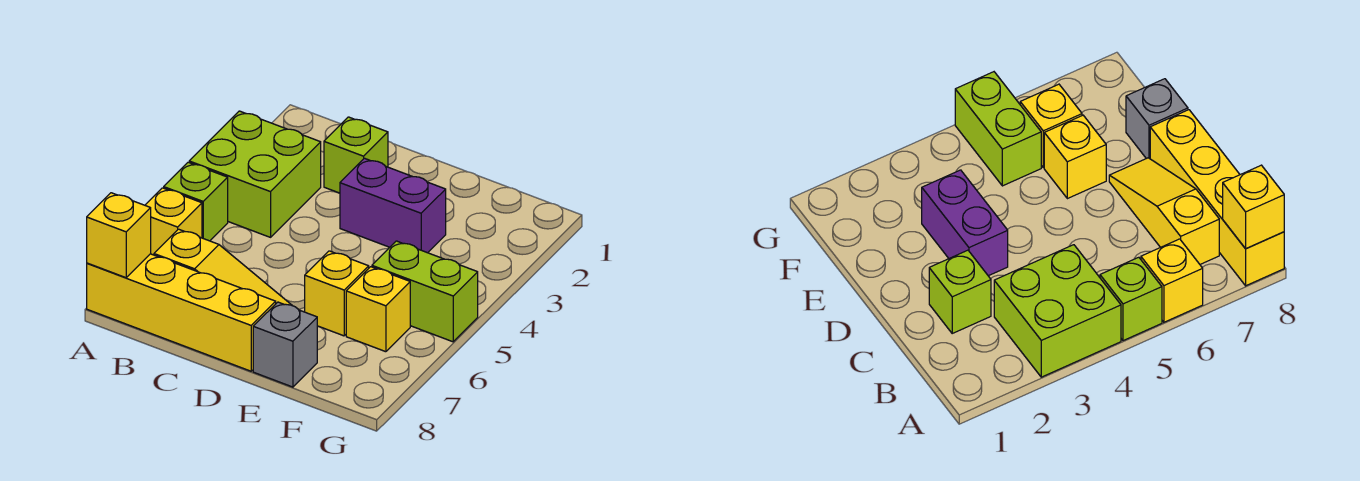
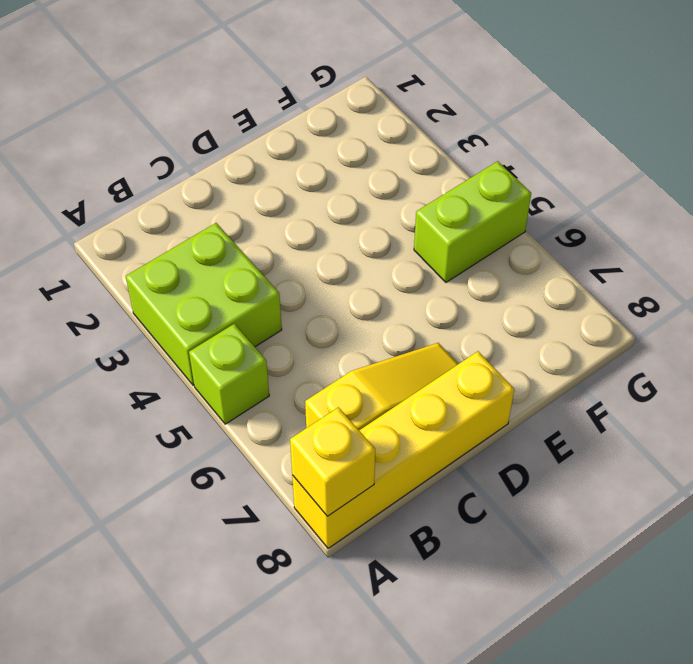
none -> yellow 1x1 brick [145,188,202,255]
none -> lime 1x1 brick [324,117,388,193]
none -> purple 1x2 brick [340,158,446,253]

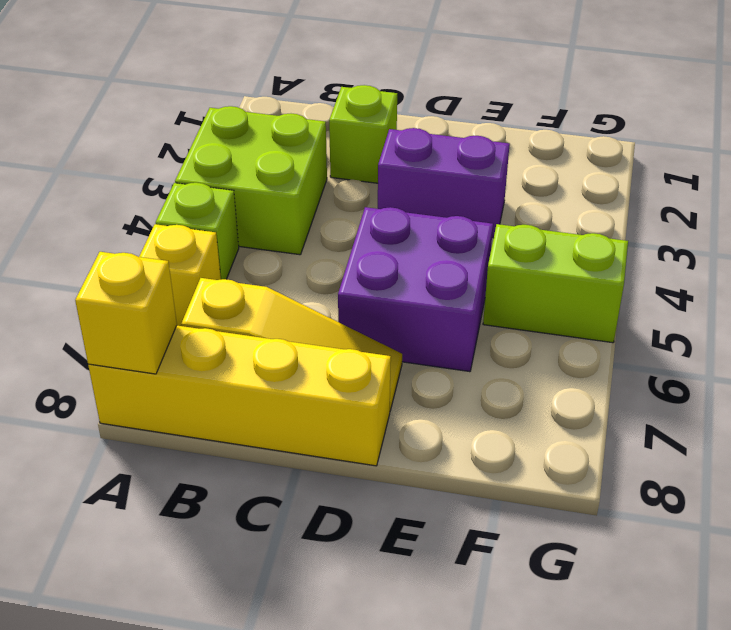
purple 2x2 brick [338,207,493,372] -> yellow 1x1 brick [305,251,369,336]
none -> grey 1x1 brick [253,302,317,387]
none -> yellow 1x1 brick [346,267,410,352]

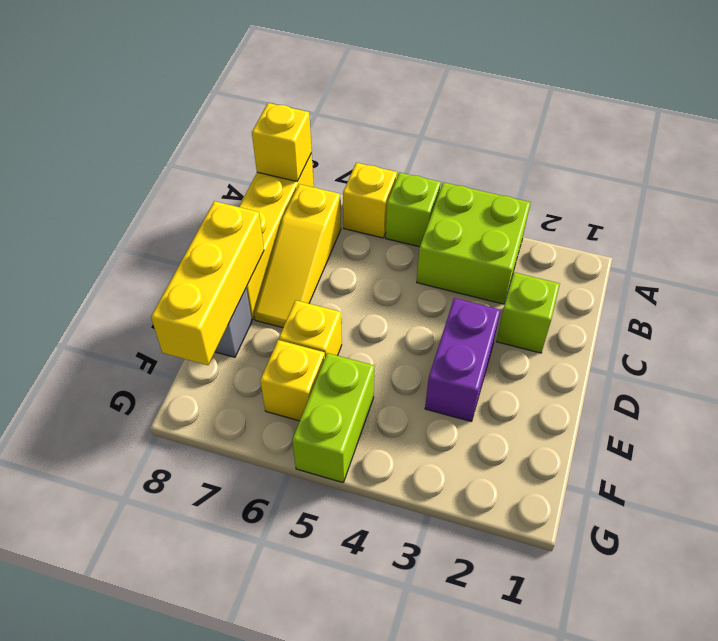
yellow 1x3 brick [151,201,264,365] -> none

